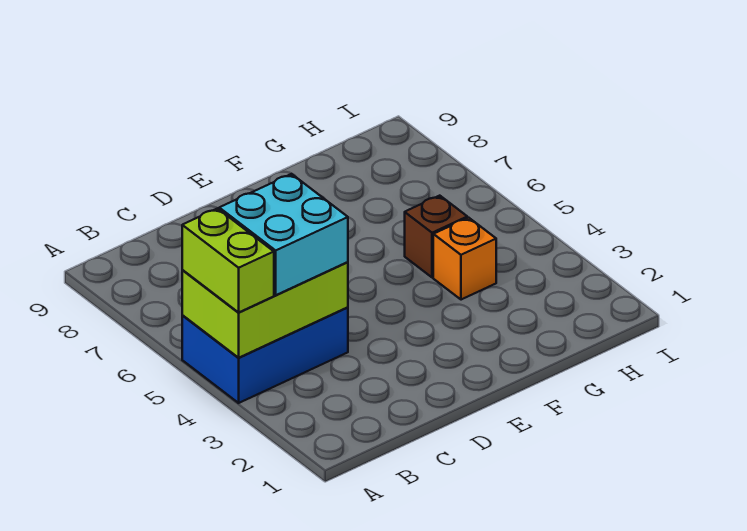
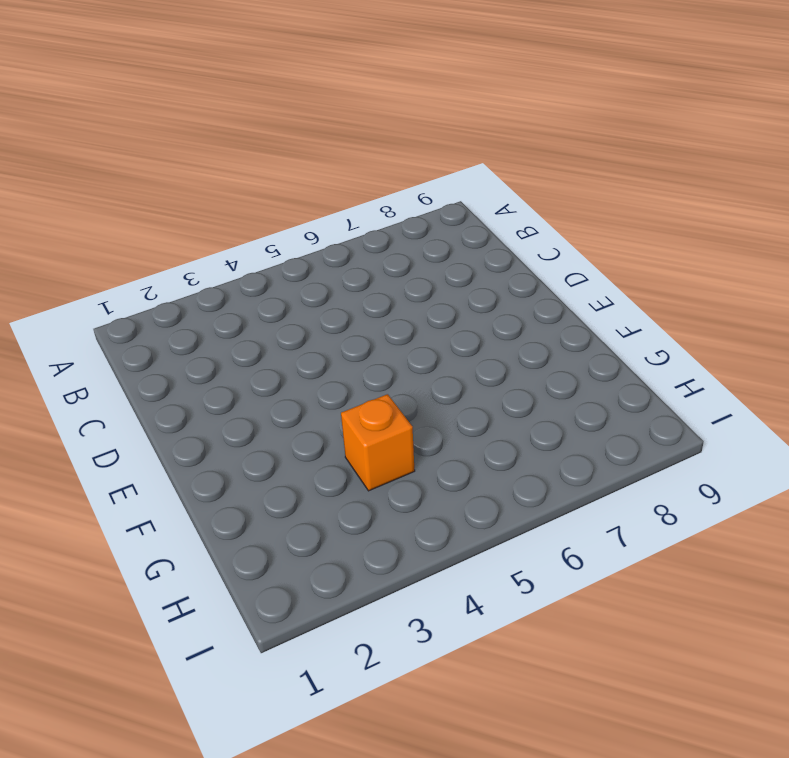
none -> blue 2x3 brick [182,307,348,403]
none -> brown 1x1 brick [405,196,467,277]

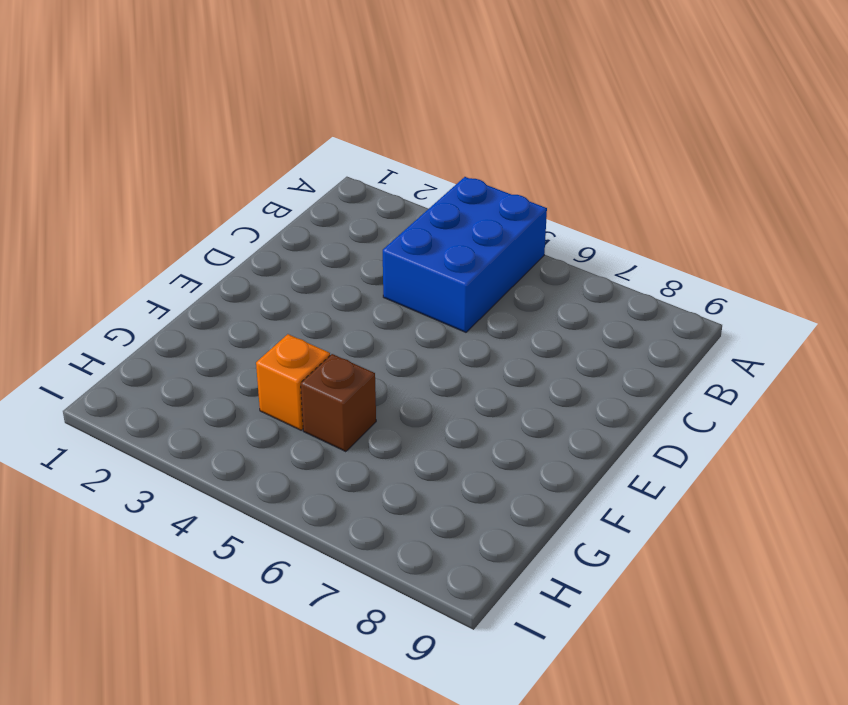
none -> lime 2x3 brick [182,262,348,358]
none -> lime 1x2 brick [182,208,274,312]

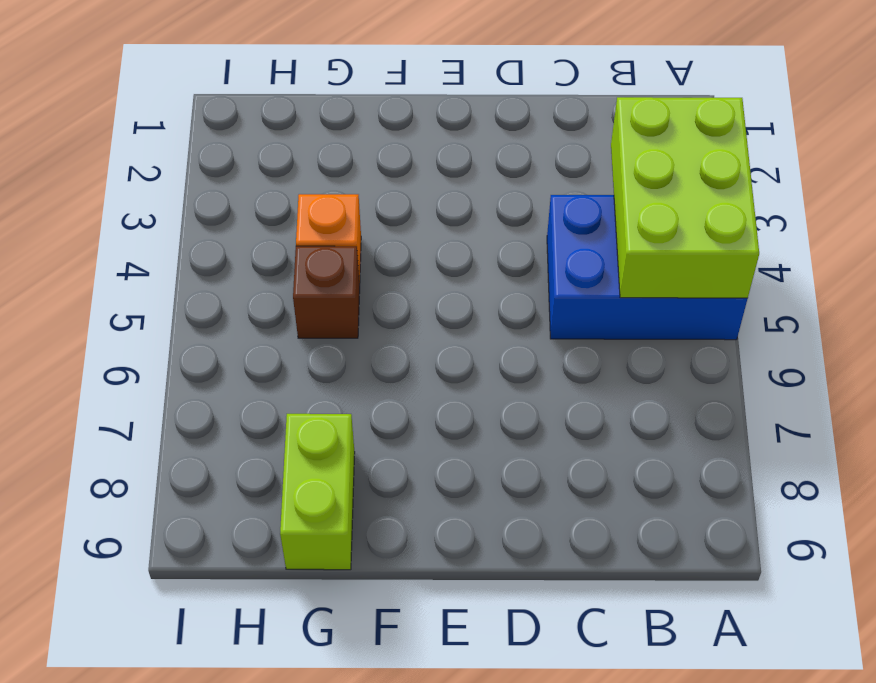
lime 2x3 brick [611,97,759,298] -> lime 2x3 brick turned to [182,262,348,358]
lime 1x2 brick [280,414,355,570] -> lime 1x2 brick moved to [182,208,274,312]
none -> cyan 2x2 brick [219,174,348,295]

